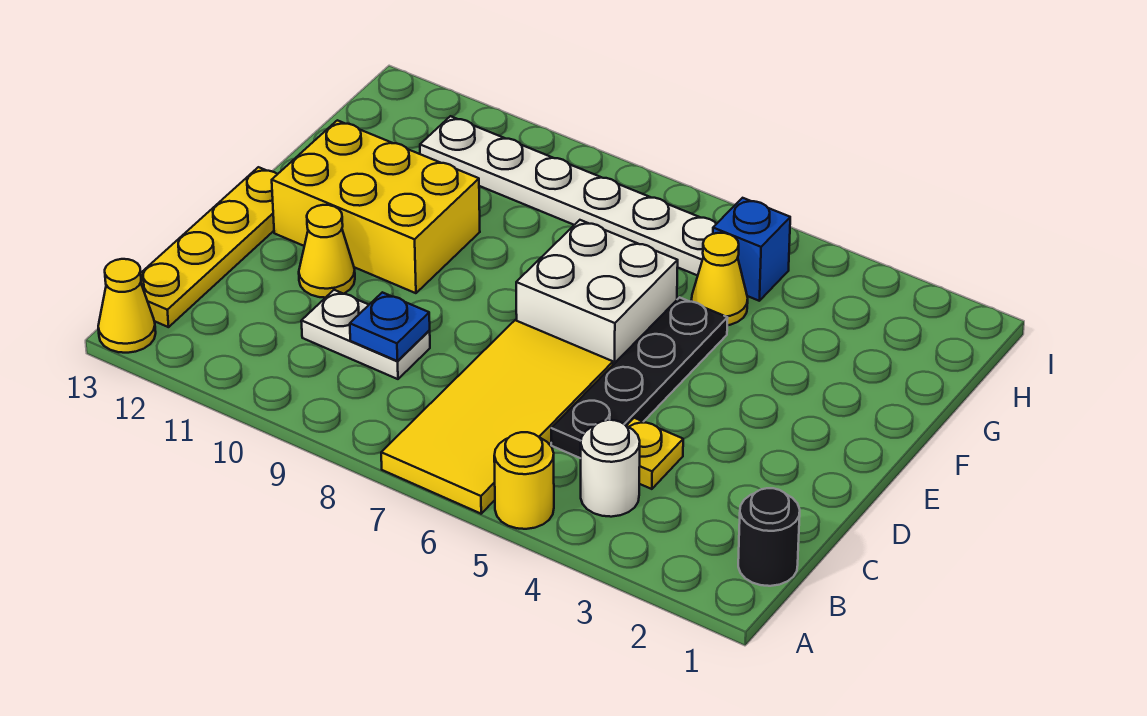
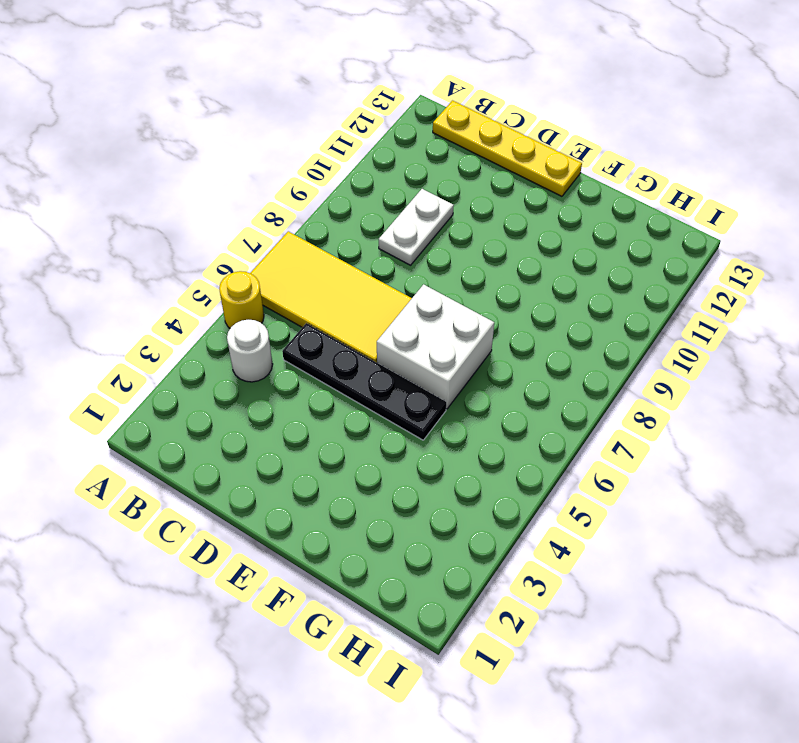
none -> yellow 1x1 cone [98,259,156,353]
none -> black 1x1 round brick [738,488,800,586]
none -> yellow 1x1 plate [627,418,683,489]

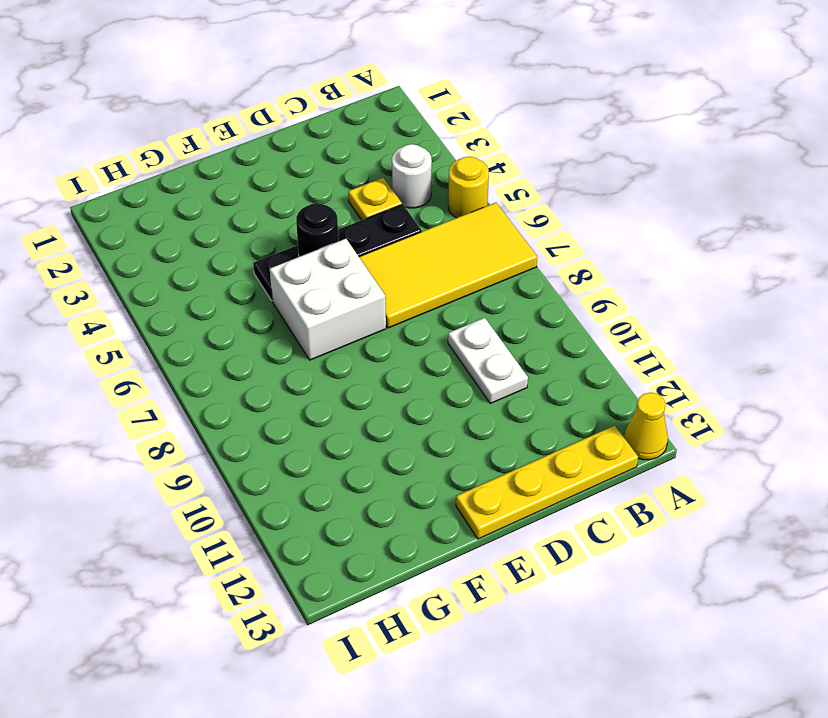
black 1x1 round brick [296,203,338,257] -> black 1x1 round brick moved to [738,488,800,586]
none -> yellow 1x1 cone [299,205,355,298]
none -> yellow 2x3 brick [272,120,480,293]
none -> yellow 1x1 cone [691,233,748,325]

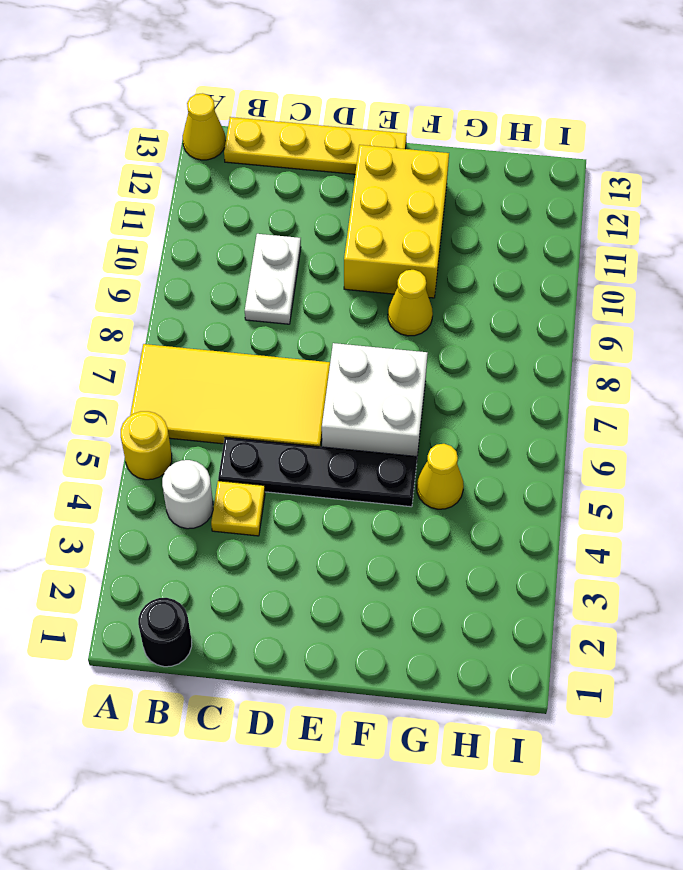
yellow 1x1 cone [388,270,433,336] -> yellow 1x1 cone moved to [299,205,355,298]
none -> blue 1x1 brick [713,198,790,301]
none -> white 1x6 plate [420,116,716,276]
none -> blue 1x1 plate [350,292,430,361]

